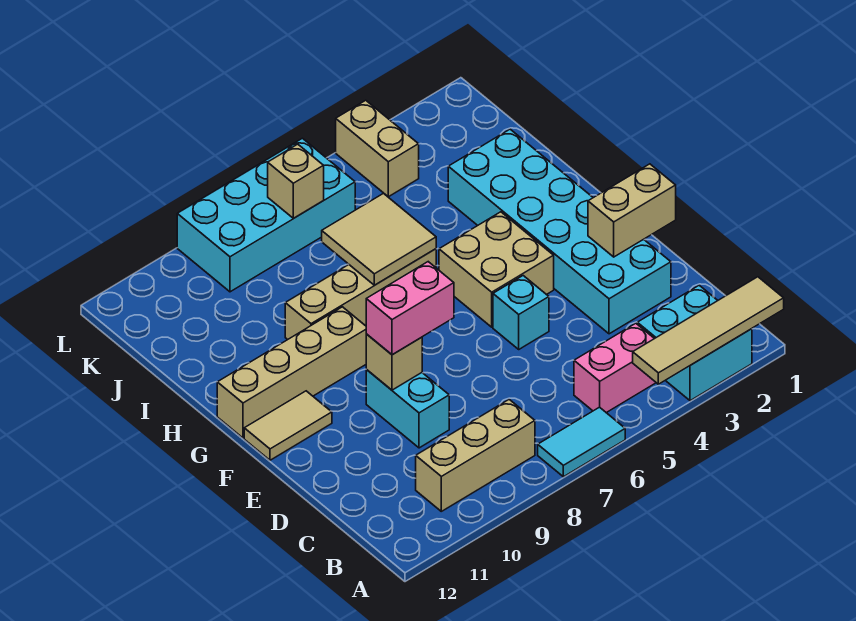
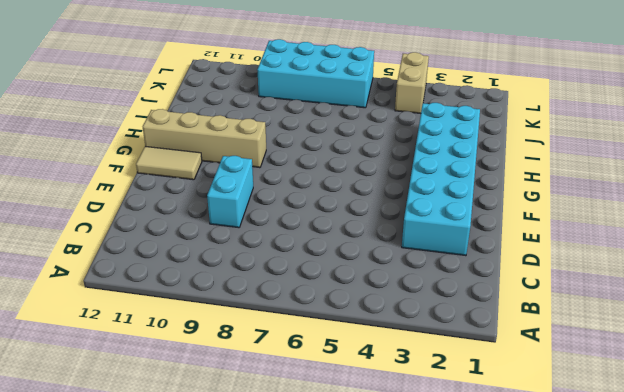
none -> cyan 2x2 brick [637,285,752,401]
none -> cyan 1x2 tile [538,407,625,477]
none -> pink 1x2 brick [574,323,656,413]

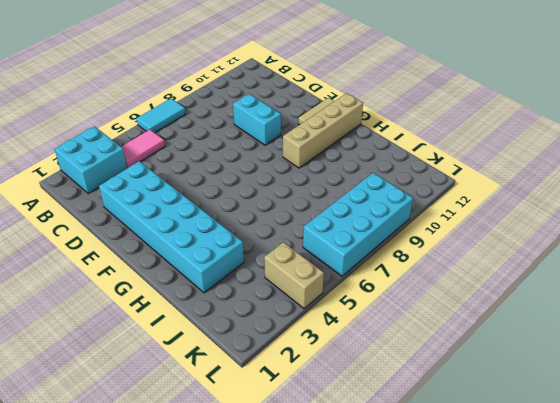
pink 1x2 tile [121,130,165,168] -> pink 1x2 brick [574,323,656,413]
none -> tan 1x3 brick [416,400,535,511]
none -> cyan 1x1 brick [493,276,549,349]
none -> tan 2x2 brick [439,212,554,327]

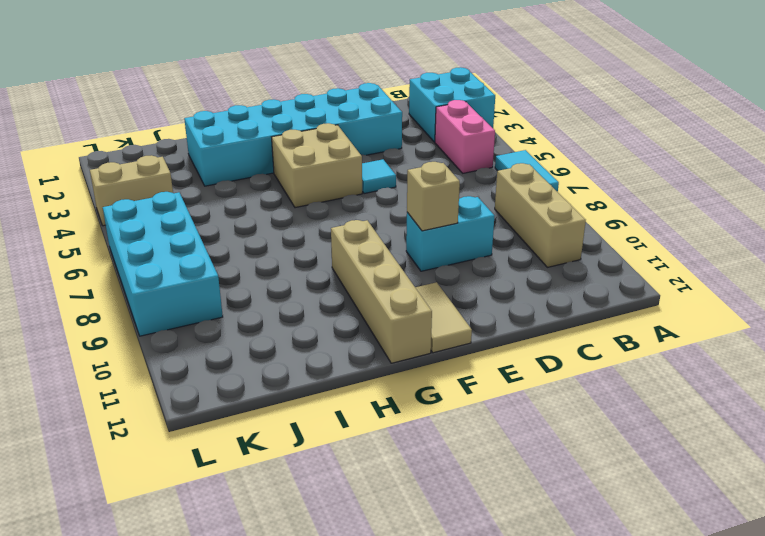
cyan 1x1 tile [362,159,396,194] -> cyan 1x1 brick [493,276,549,349]
none -> tan 1x4 brick [285,249,436,340]
none -> tan 1x4 tile [633,277,784,384]
none -> tan 1x2 brick [588,164,676,257]

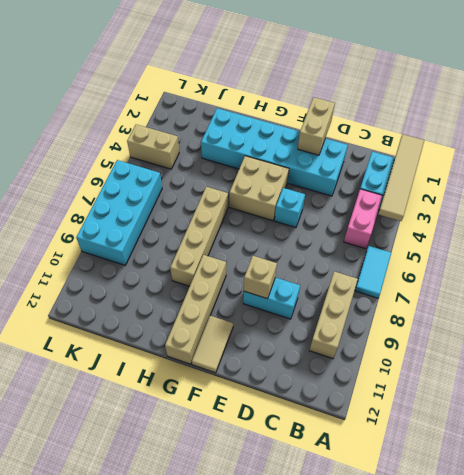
none -> tan 2x2 tile [322,193,436,285]
none -> tan 1x1 brick [268,144,324,218]
none -> pink 1x2 brick [366,262,454,355]

